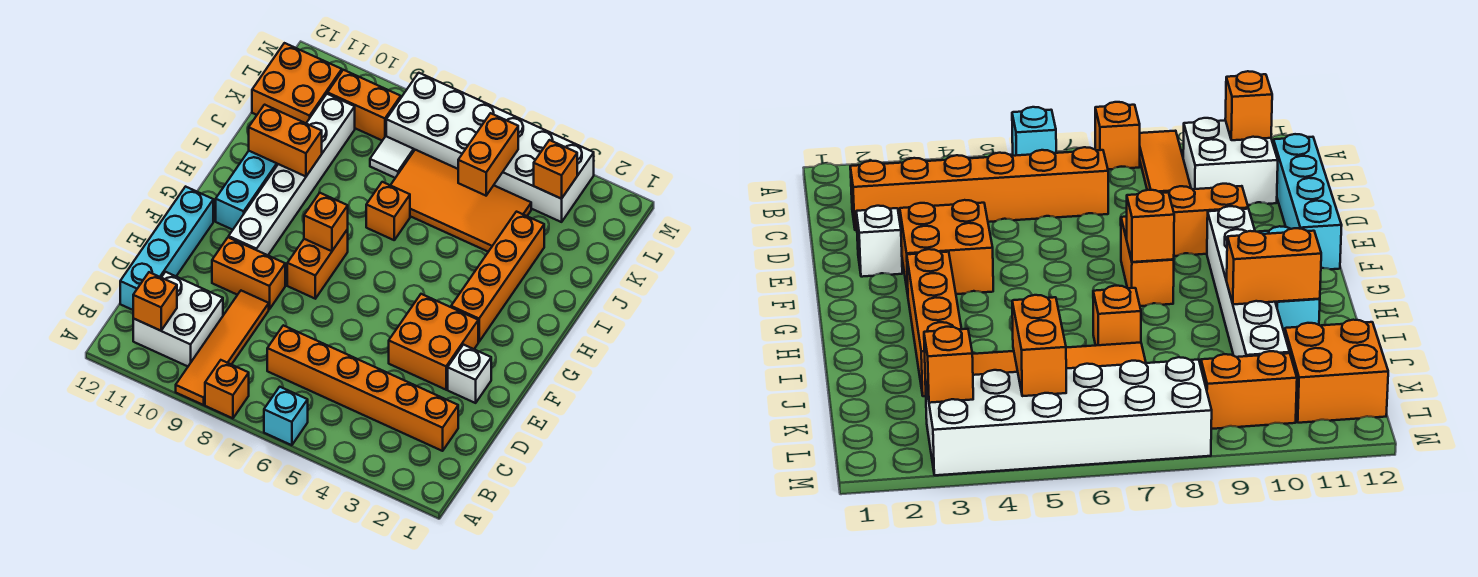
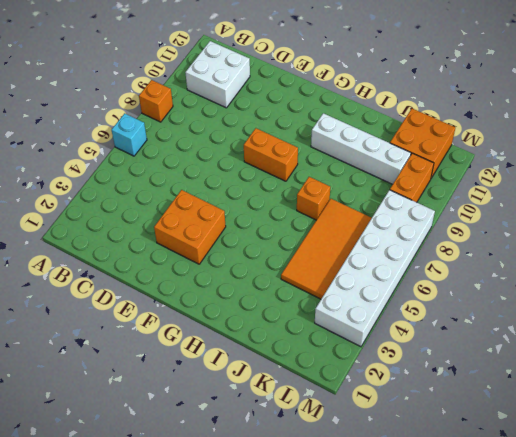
white 1x4 brick [311,113,411,184] -> white 1x6 brick [229,94,355,255]
none -> orange 1x4 tile [176,291,269,405]
none -> orange 1x6 brick [267,325,458,451]
none -> cyan 1x4 brick [120,187,213,310]

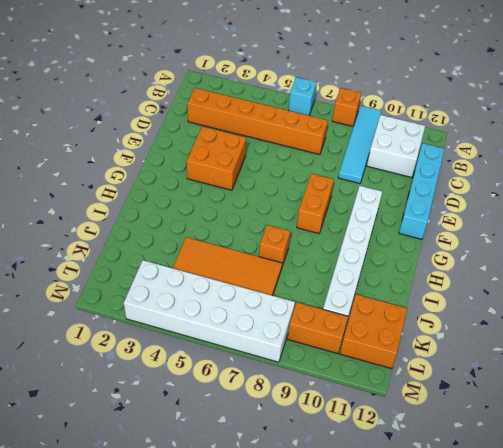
cyan 1x4 tile [338,106,381,183] -> orange 1x4 tile [176,291,269,405]
none -> white 1x1 brick [448,345,491,403]
none -> orange 1x2 brick [212,237,285,309]
none -> orange 1x4 brick [451,212,544,342]

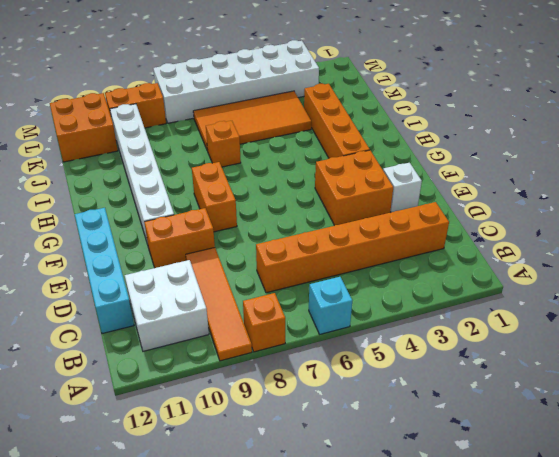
none -> cyan 1x3 brick [216,151,278,230]
none -> white 1x1 tile [370,136,414,178]
none -> orange 1x1 brick [133,272,177,331]

